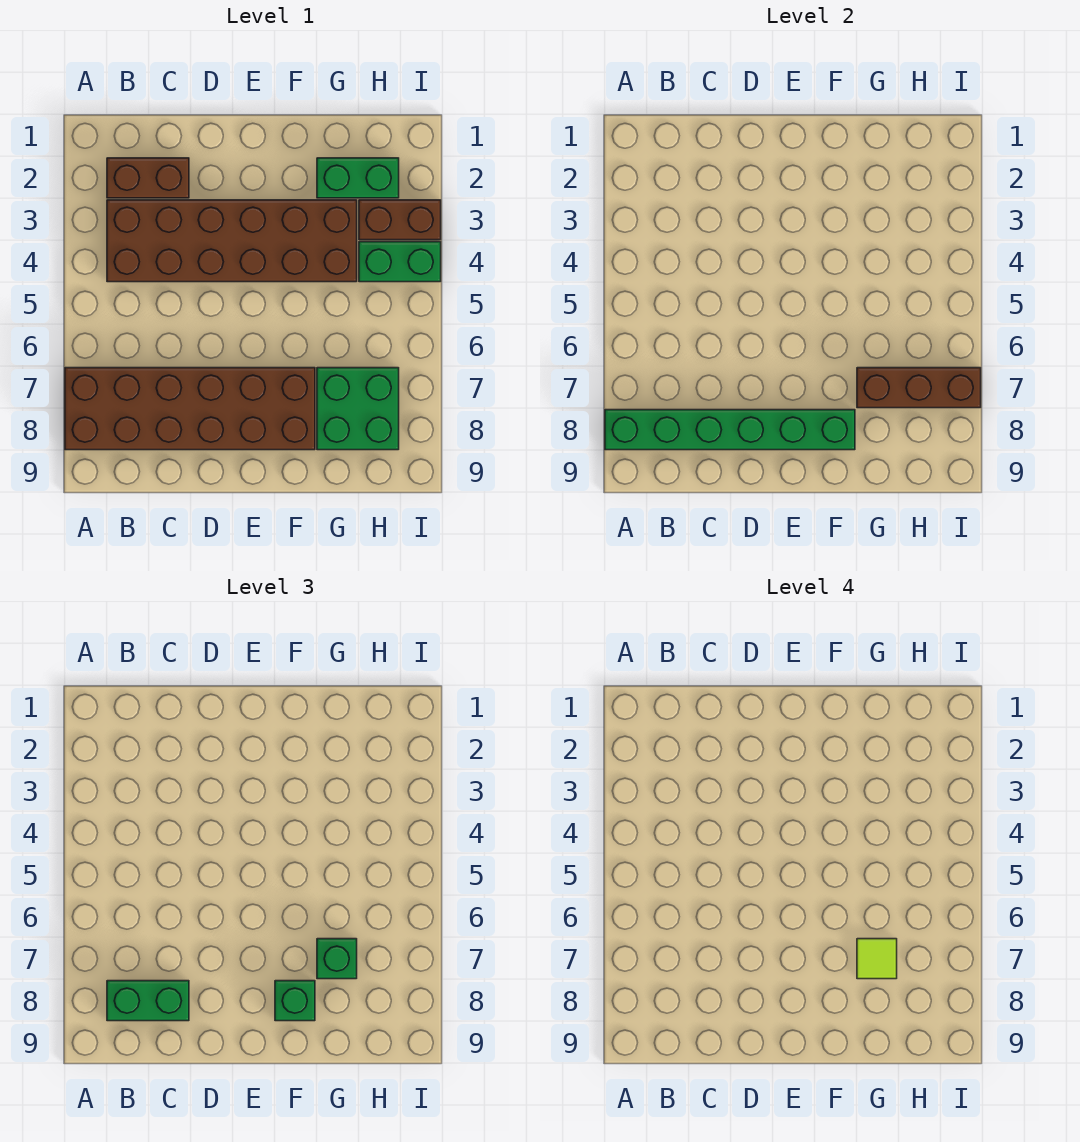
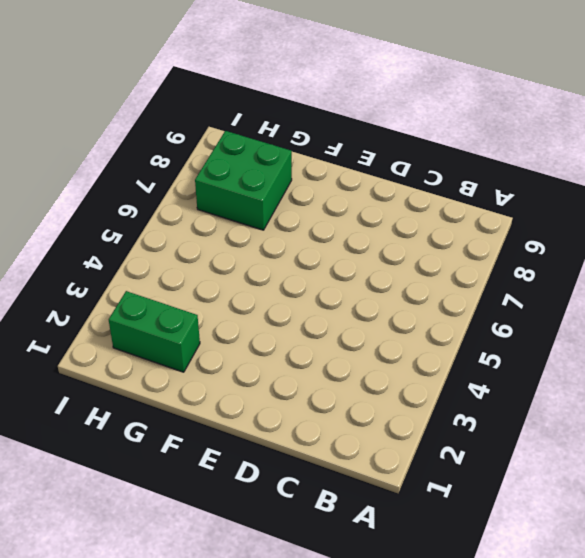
none -> brown 2x6 brick [65,368,315,450]
none -> brown 1x2 brick [107,158,189,198]
none -> brown 2x6 brick [107,200,357,282]

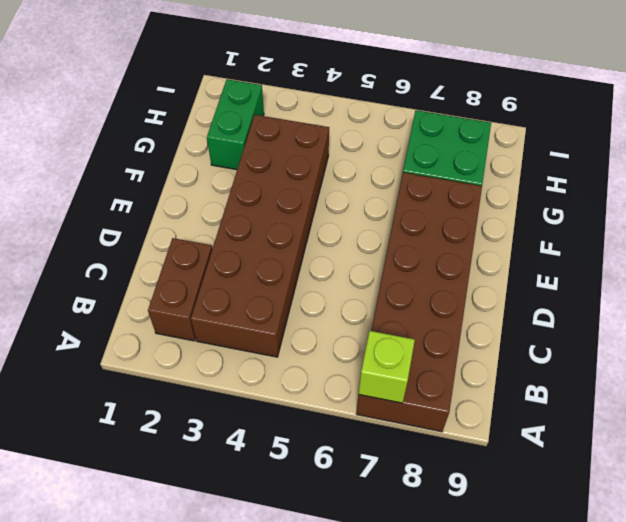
lime 1x1 brick [359,331,415,403] -> none
none -> brown 1x2 brick [359,200,441,240]
none -> green 1x2 brick [359,242,441,282]
none -> green 1x6 brick [605,410,855,450]

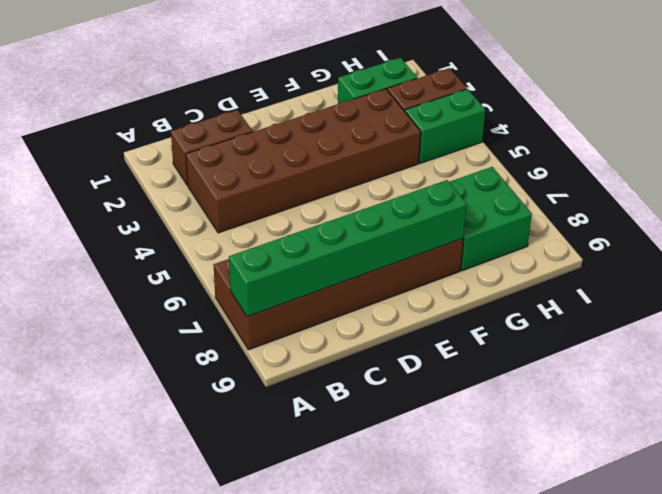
none -> brown 1x3 brick [857,368,981,408]
none -> green 1x2 brick [107,981,189,1021]
none -> green 1x1 brick [275,981,315,1021]

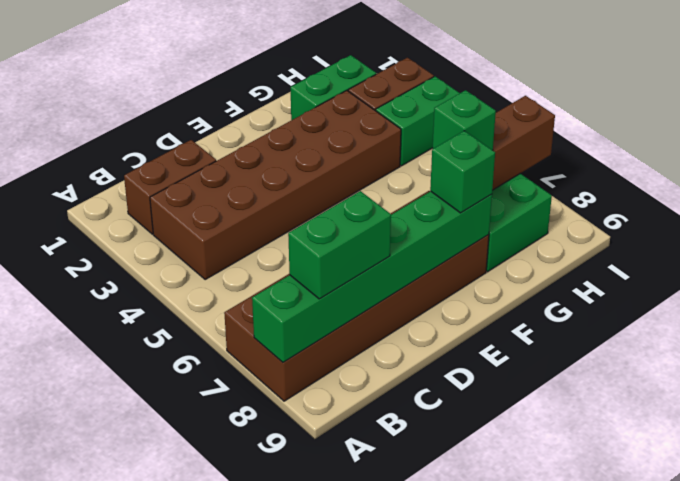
none -> lime 1x1 tile [857,939,897,979]

